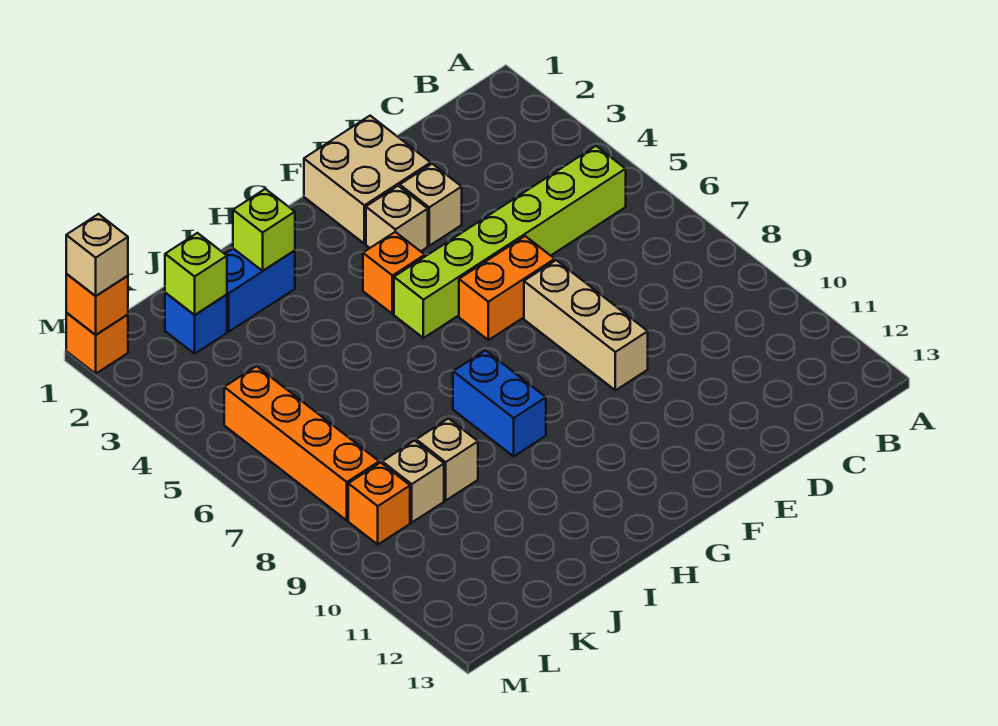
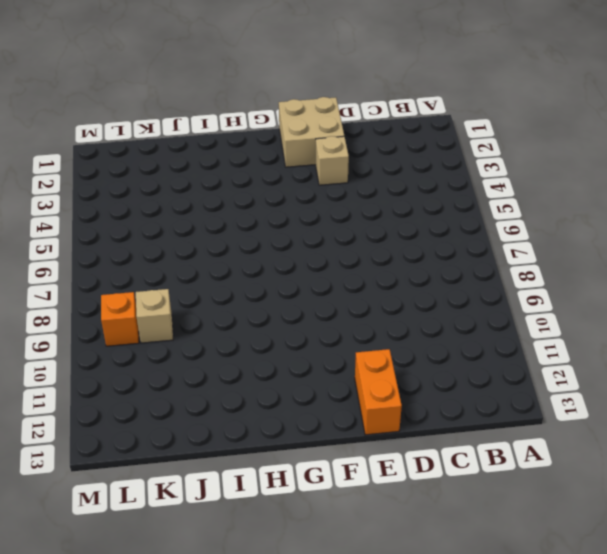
orange 1x2 brick [355,349,402,435] -> orange 1x2 brick turned to [459,236,555,340]
none -> lime 1x6 brick [394,146,626,338]
none -> tan 1x3 brick [524,260,648,390]
none -> tan 1x1 brick [366,186,428,251]

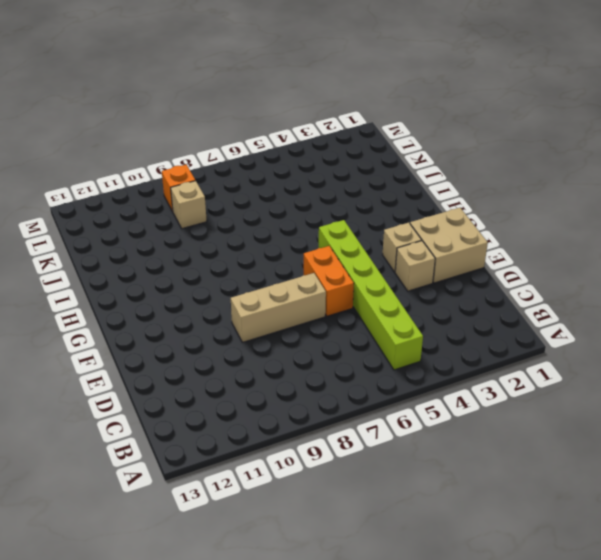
none -> orange 1x1 brick [363,232,425,314]
none -> blue 1x2 brick [453,350,546,456]
none -> blue 1x2 brick [225,249,295,332]

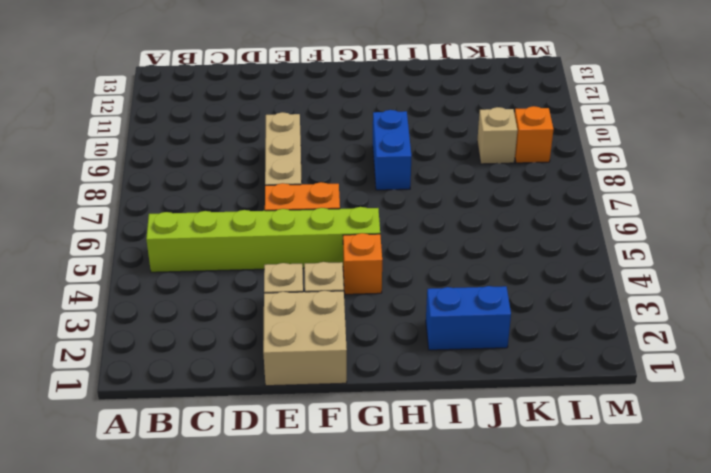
none -> tan 1x1 brick [416,419,478,500]
none -> blue 1x1 brick [165,293,227,354]
none -> orange 1x4 brick [224,366,379,520]

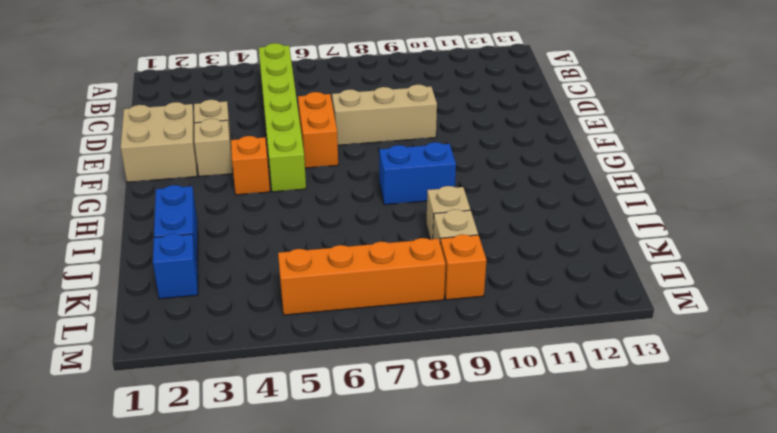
none -> orange 1x1 brick [66,313,128,374]
none -> lime 1x1 brick [233,189,295,271]
none -> lime 1x1 brick [165,233,227,315]

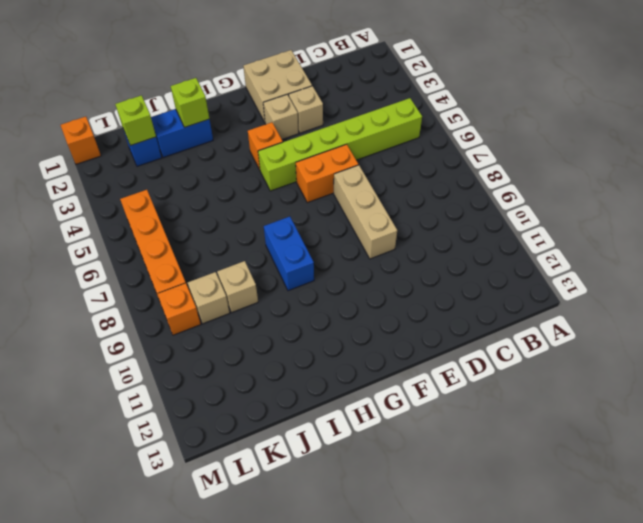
none -> orange 1x1 brick [66,274,128,335]
none -> tan 1x1 brick [66,214,128,296]

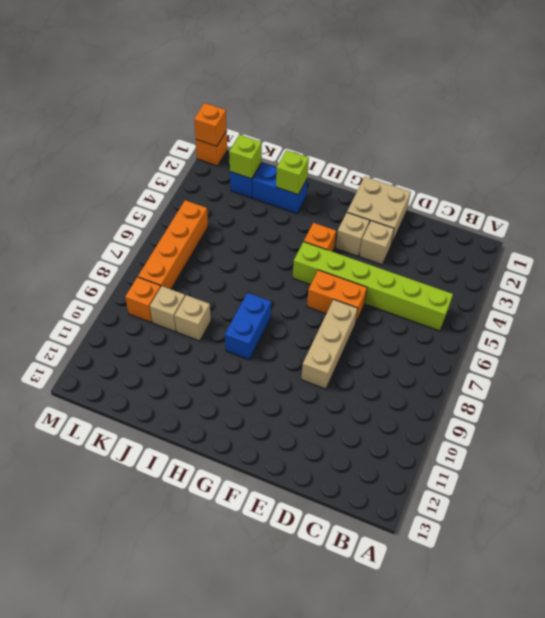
none -> tan 1x1 brick [66,214,128,296]

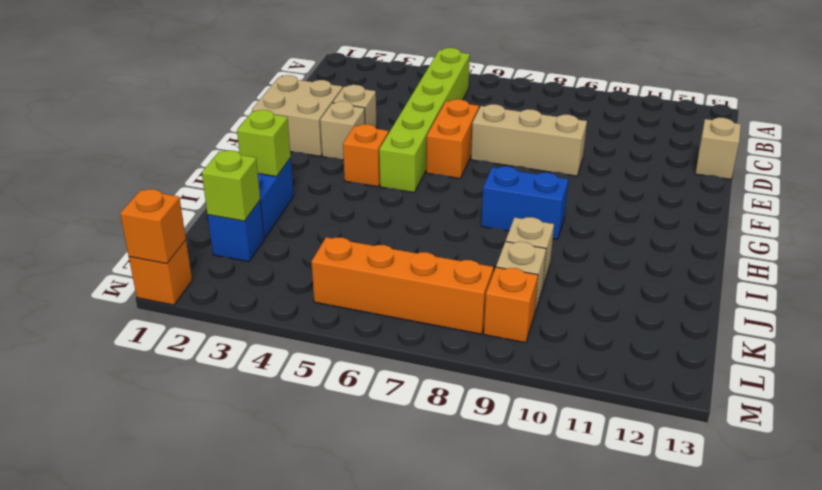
tan 1x1 brick [695,118,741,179] -> tan 1x1 brick moved to [66,214,128,296]

